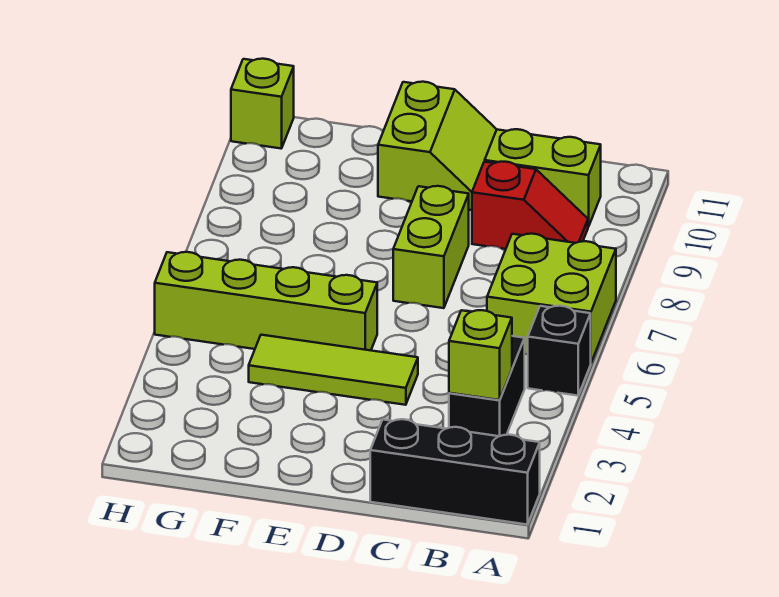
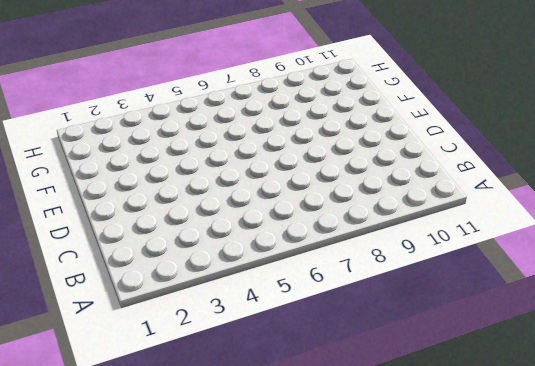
none -> black 1x3 brick [370,419,540,524]
none -> black 1x1 brick [528,306,591,396]
none -> lime 2x2 brick [487,234,616,363]

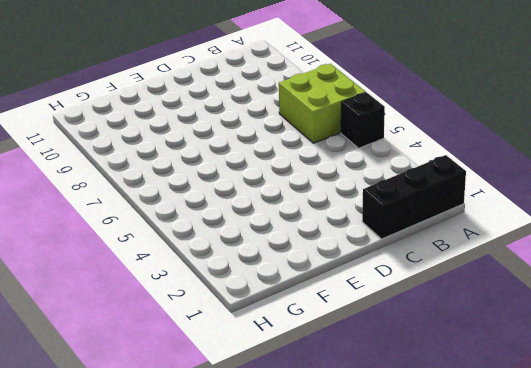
none -> black 1x2 brick [449,336,525,436]
none -> red 1x2 slope [472,162,588,249]
none -> lime 1x2 brick [485,129,601,227]

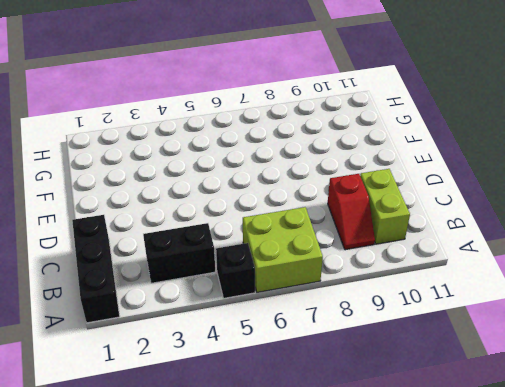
none -> lime 1x3 tile [249,335,418,405]
none -> lime 1x2 brick [393,186,469,308]
none -> lime 2x2 slope [378,82,497,210]

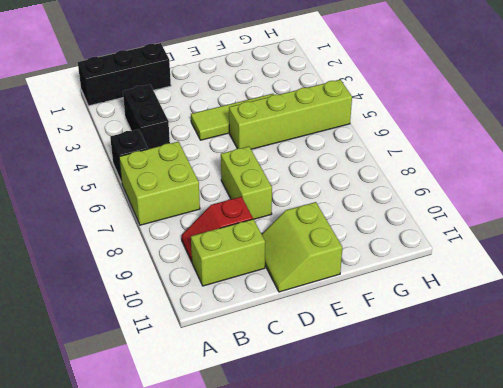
none -> lime 1x1 brick [231,59,294,148]
none -> lime 1x1 brick [449,310,512,400]

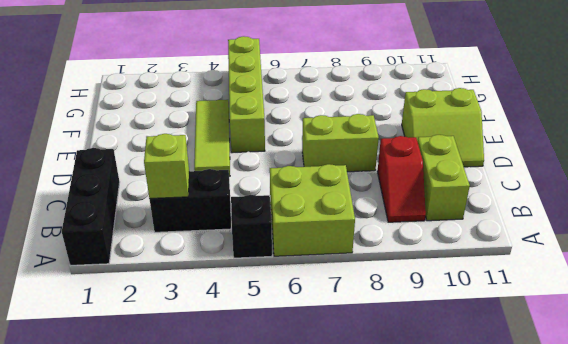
none -> lime 1x1 brick [231,59,294,148]

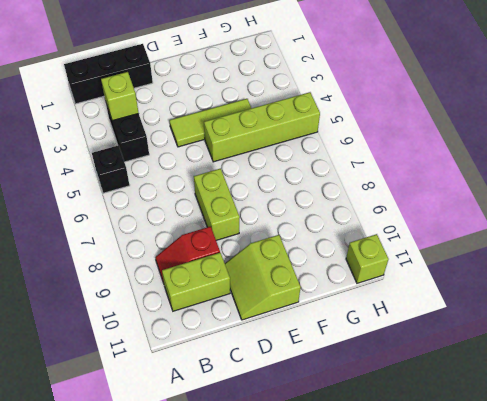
none -> lime 2x2 brick [487,234,616,363]

